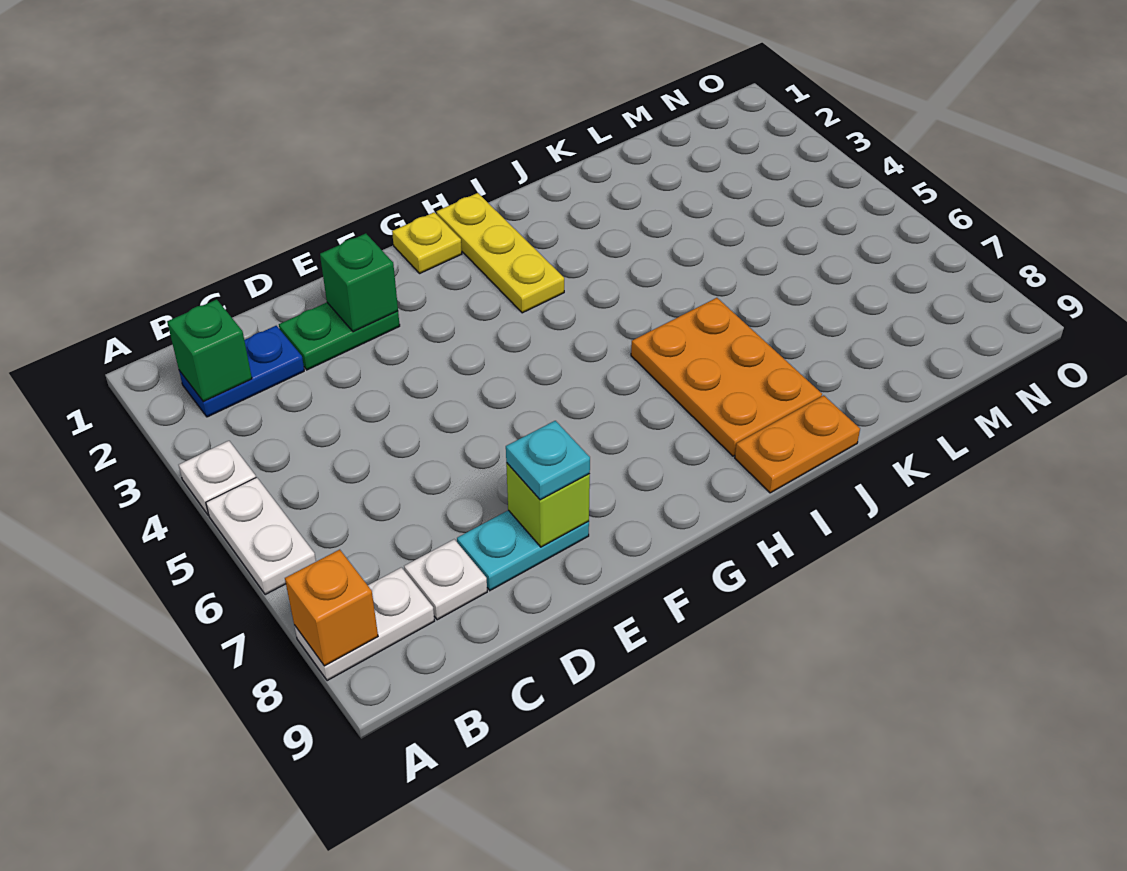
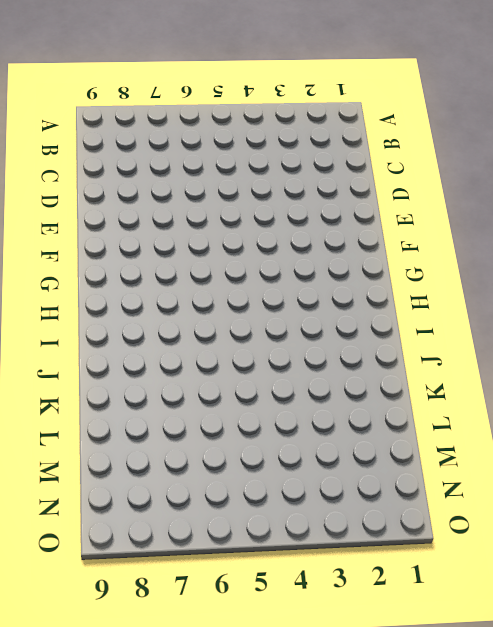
none -> white 1x1 plate [179,441,256,515]
none -> white 1x2 plate [206,477,316,595]
none -> white 1x2 plate [294,567,434,681]

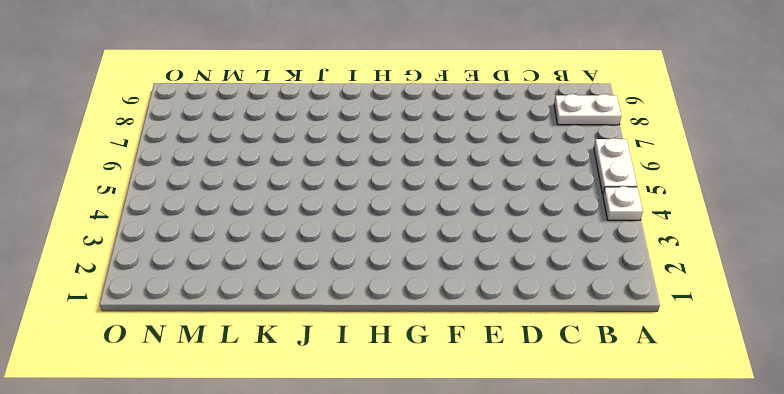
none -> blue 1x2 plate [179,326,304,417]
none -> white 1x1 plate [404,539,487,620]
none -> green 1x2 plate [279,302,400,370]

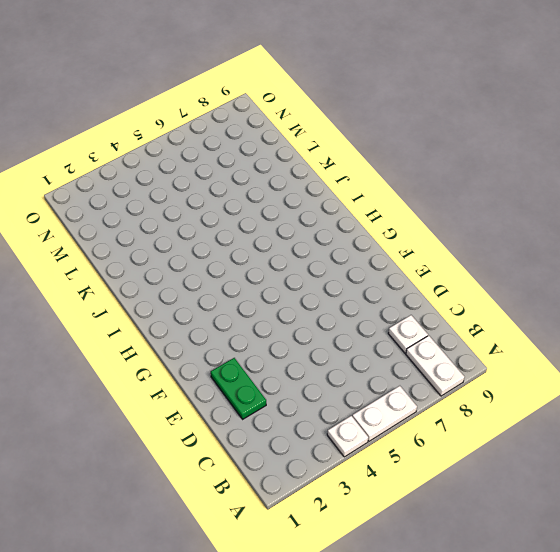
none -> blue 1x2 plate [179,326,304,417]
none -> cyan 1x2 plate [457,510,589,590]
none -> yellow 1x1 plate [392,212,462,273]

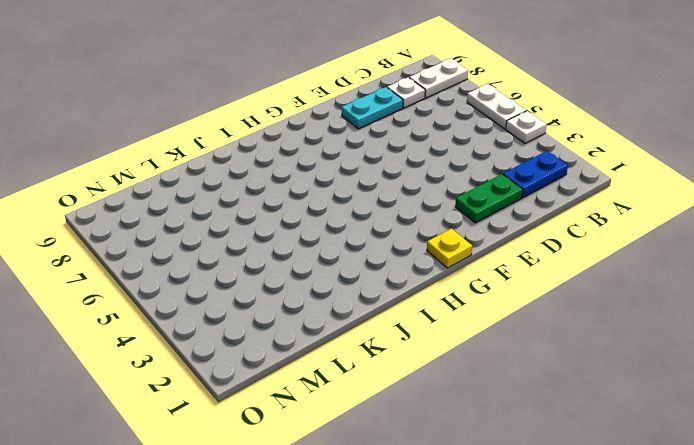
none -> yellow 1x3 plate [437,193,564,313]
none -> orange 2x3 plate [631,298,822,456]
none -> orange 1x2 plate [735,395,860,493]

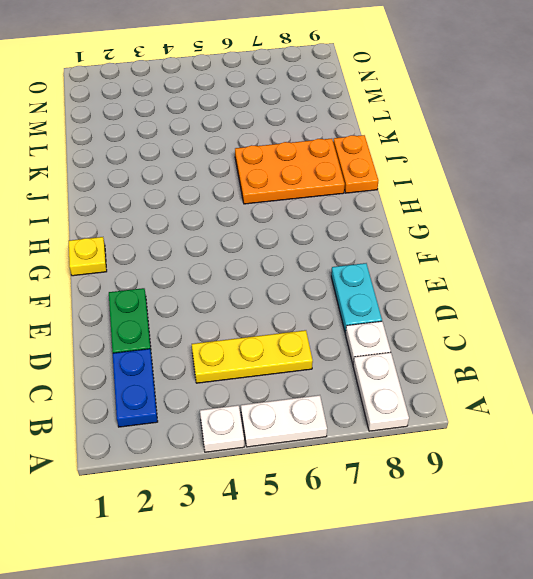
yellow 1x3 plate [192,330,313,383] -> yellow 1x3 plate moved to [437,193,564,313]
none -> orange 1x1 brick [285,550,378,666]
none -> green 1x1 brick [167,299,252,402]
none -> green 1x1 brick [320,233,398,332]

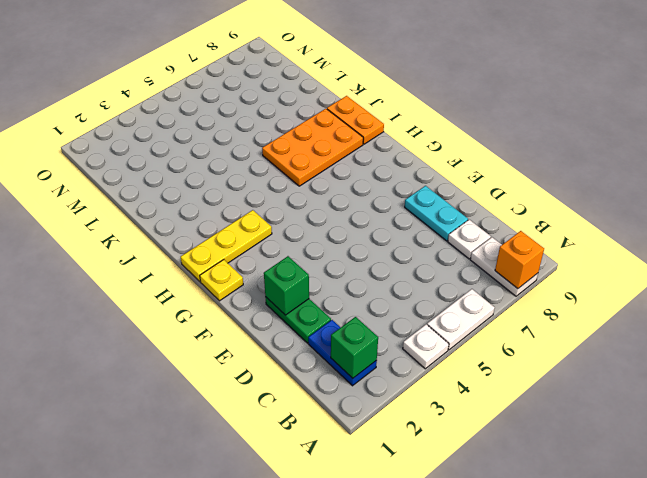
none -> lime 1x1 brick [506,463,590,547]
none -> cyan 1x1 plate [506,421,590,500]

